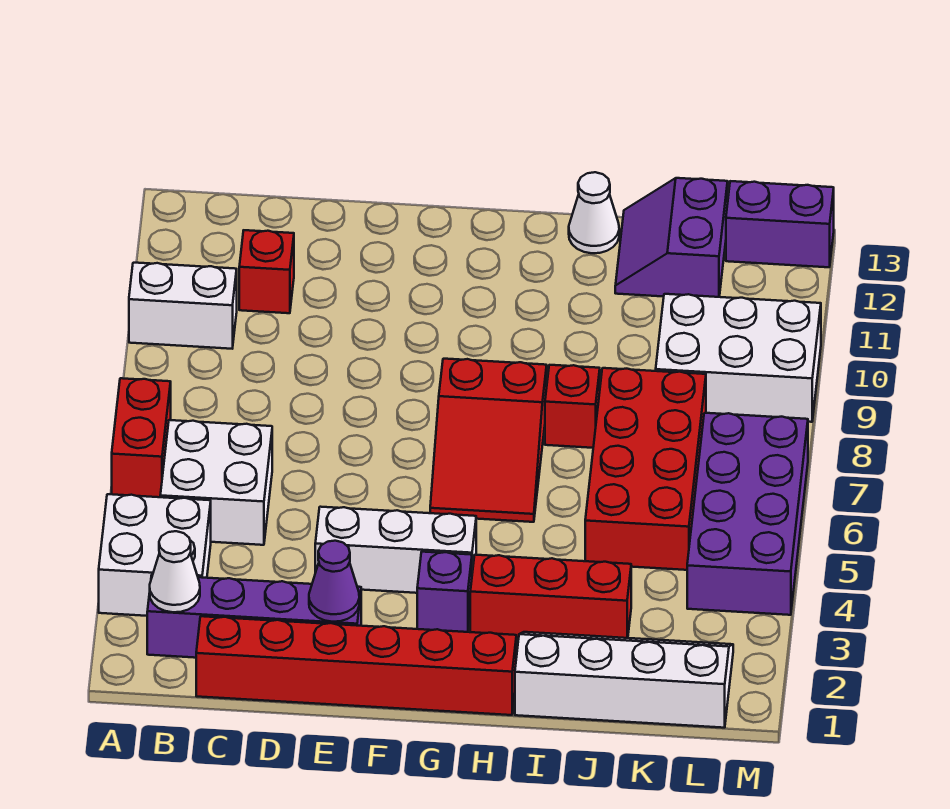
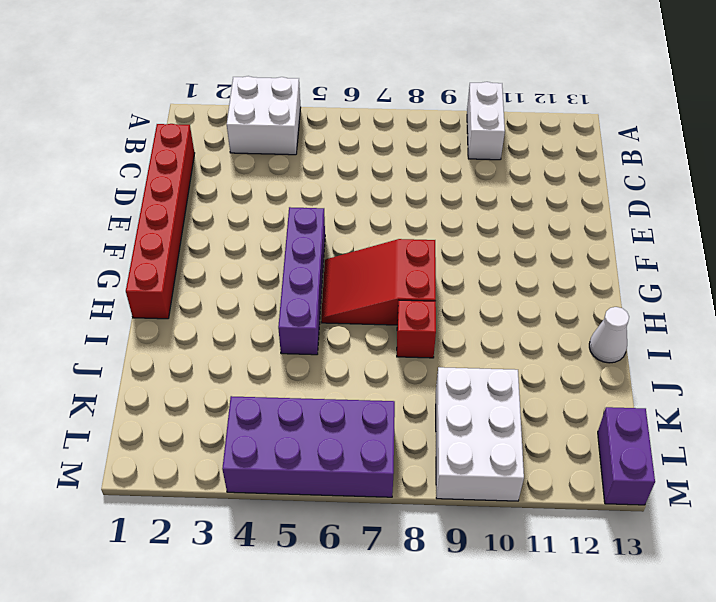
purple 1x4 brick [278,207,325,355] -> purple 1x4 brick moved to [147,575,361,658]
none -> red 1x2 brick [112,378,171,497]
none -> white 2x2 brick [160,420,272,545]
none -> red 1x1 brick [239,230,294,313]

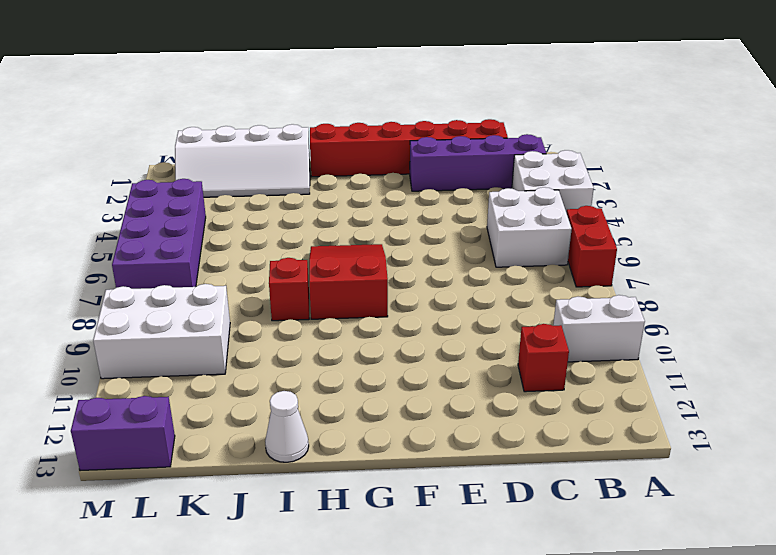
none -> white 1x3 brick [315,507,476,593]
none -> purple 1x1 brick [417,552,472,632]
none -> red 1x3 brick [470,555,631,638]

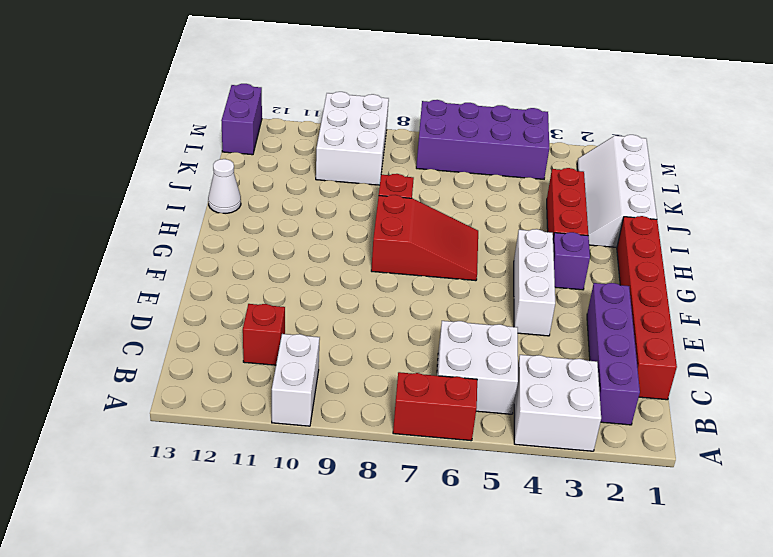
none -> red 2x4 brick [585,368,706,570]
none -> purple 2x2 slope [615,178,728,297]
none -> white 1x1 cone [150,531,200,612]

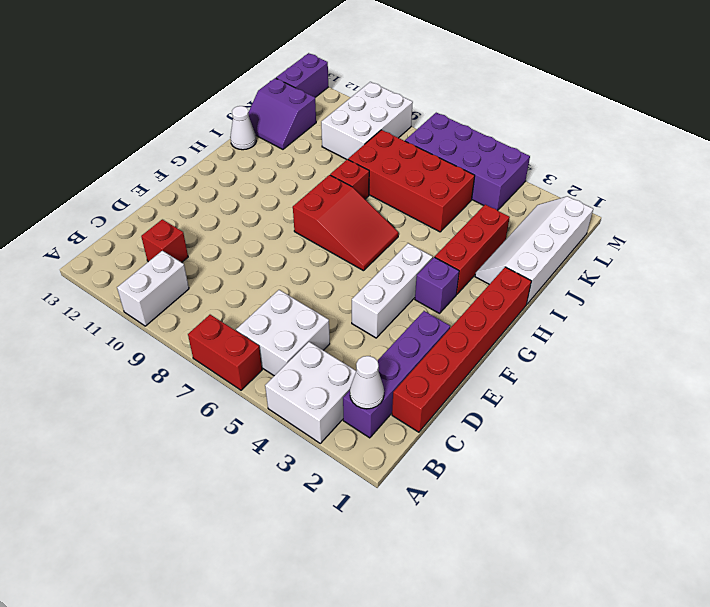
none -> purple 1x1 cone [309,541,359,622]

